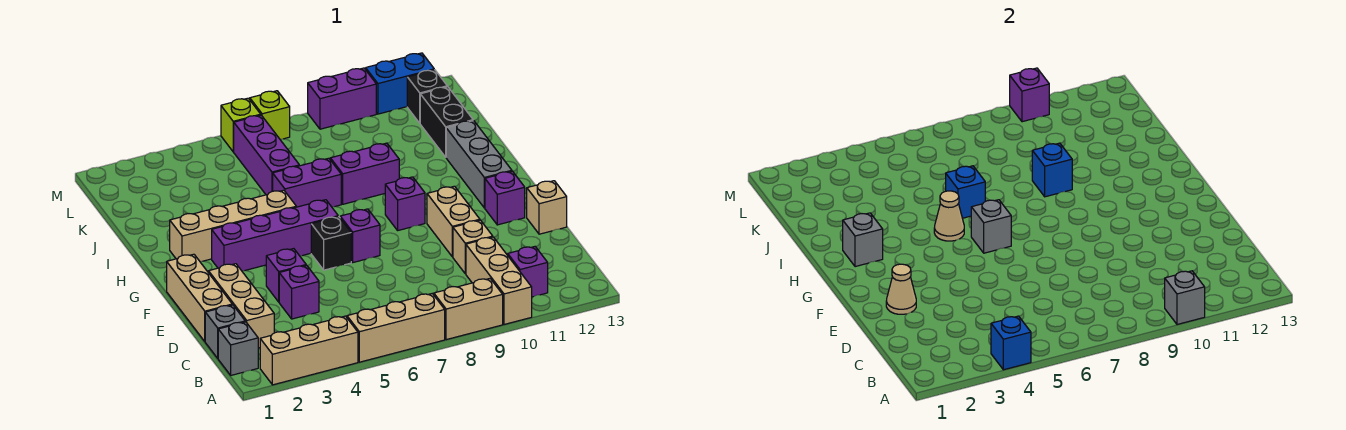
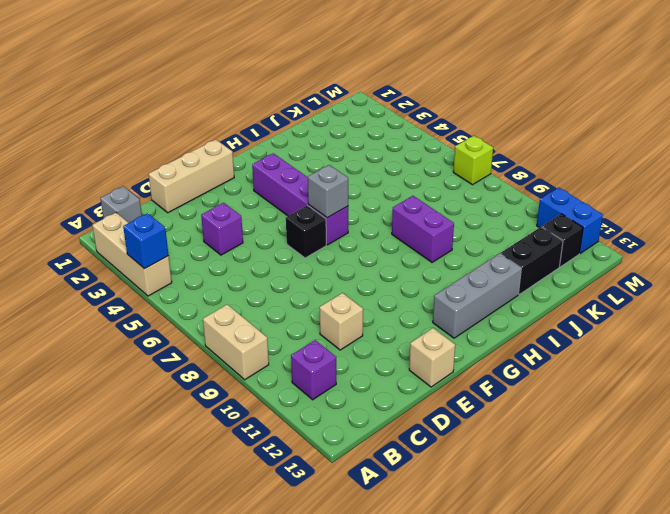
none -> tan 1x3 brick [347,293,445,362]
none -> tan 1x3 brick [466,237,532,324]
none -> grey 1x1 brick [205,305,245,358]
none -> tan 1x3 brick [208,264,274,348]

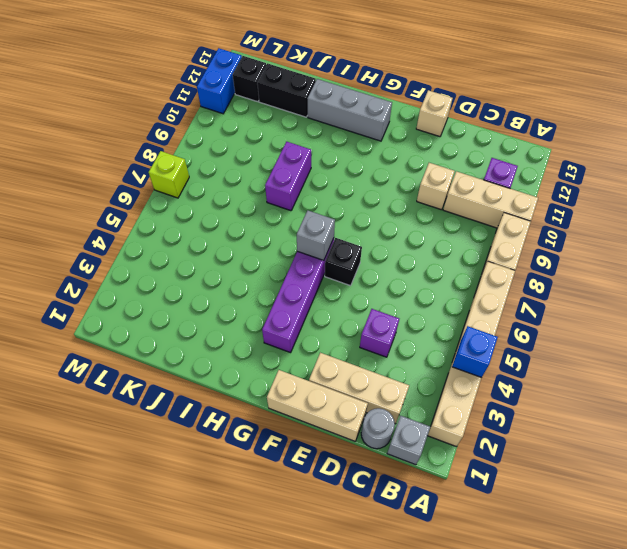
grey 1x1 round brick [361,408,395,449] -> grey 1x1 brick [205,305,245,358]
none -> purple 1x1 brick [266,249,306,302]
none -> tan 1x2 brick [427,186,480,257]
none -> purple 1x1 brick [340,209,380,262]
none -> purple 1x1 brick [485,171,525,225]

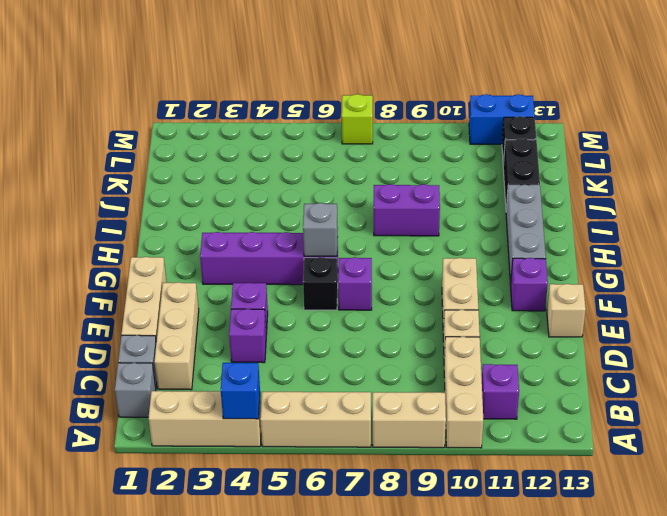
none -> purple 1x1 brick [385,177,425,230]
none -> tan 1x4 brick [170,190,296,262]
none -> purple 1x2 brick [273,158,341,207]
none -> purple 1x3 brick [234,115,299,195]

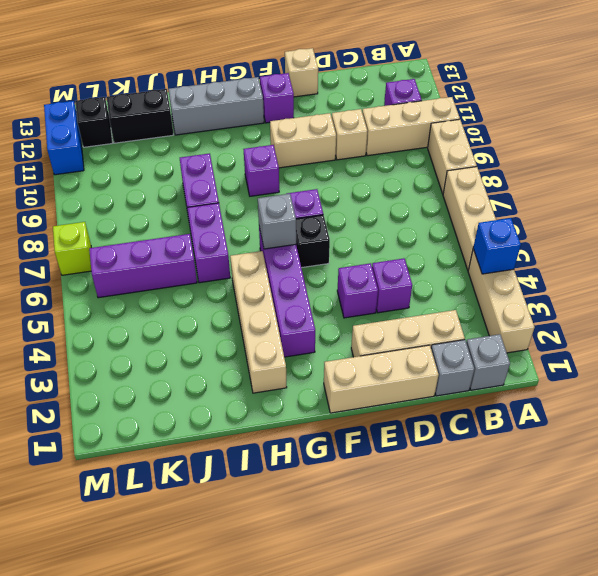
none -> lime 1x1 brick [221,98,261,152]
none -> purple 1x2 brick [308,68,376,129]
none -> grey 1x1 brick [1165,271,1205,324]
none -> tan 1x1 cone [886,264,916,314]

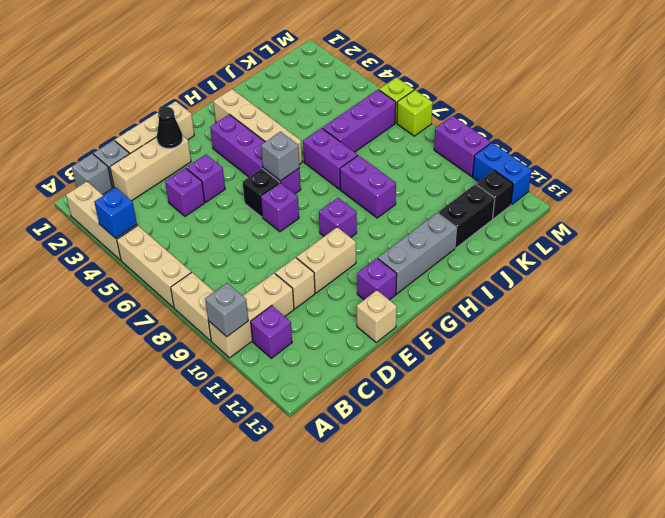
black 1x1 cone [157,107,183,148] -> tan 1x1 cone [886,264,916,314]
none -> grey 1x1 brick [843,213,883,267]
none -> tan 1x1 cone [934,191,964,241]
none -> blue 1x1 brick [946,166,985,218]
none -> blue 1x1 brick [1032,143,1072,197]

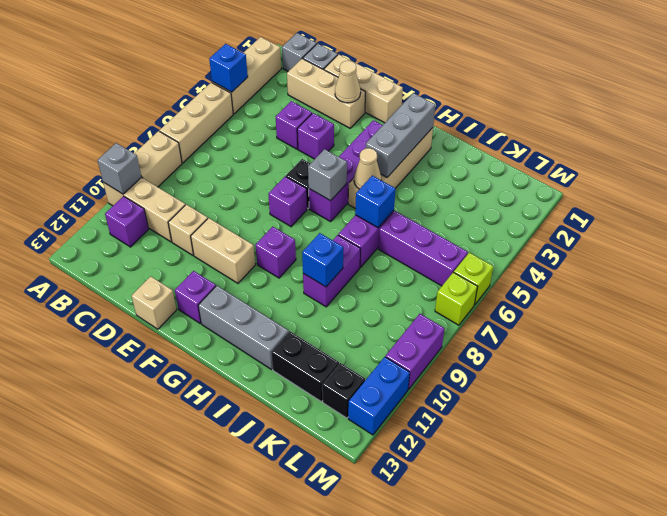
grey 1x3 brick [366,93,435,177] -> grey 1x1 brick [843,213,883,267]
none -> purple 1x1 brick [1010,68,1049,122]

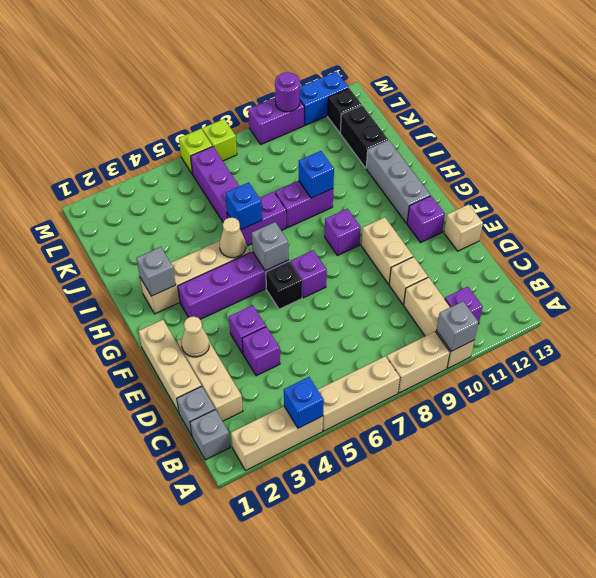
purple 1x1 round brick [275,72,300,112] -> purple 1x1 brick [1010,68,1049,122]

